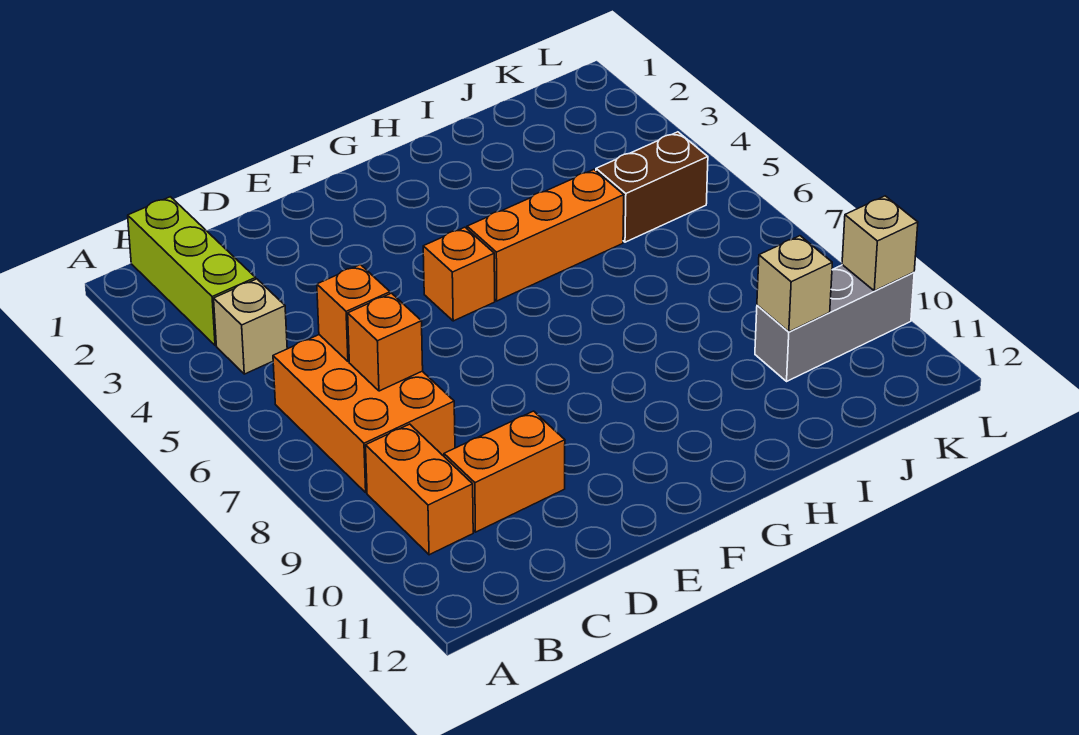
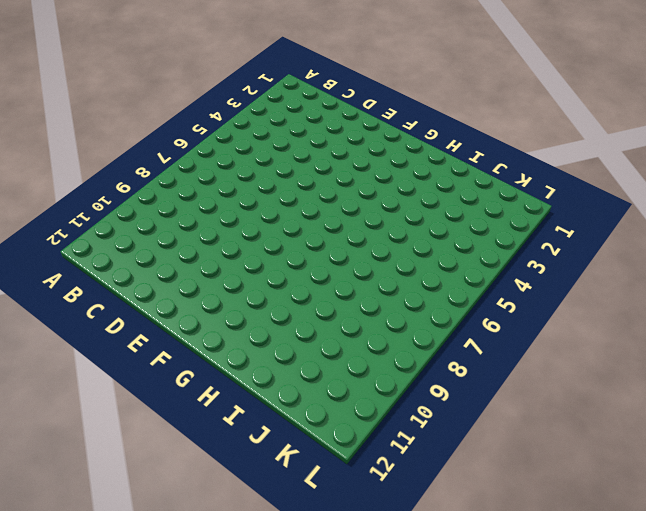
none -> lime 1x3 brick [128,197,256,346]
none -> tan 1x1 brick [214,279,287,374]
none -> orange 2x3 brick [273,335,455,492]

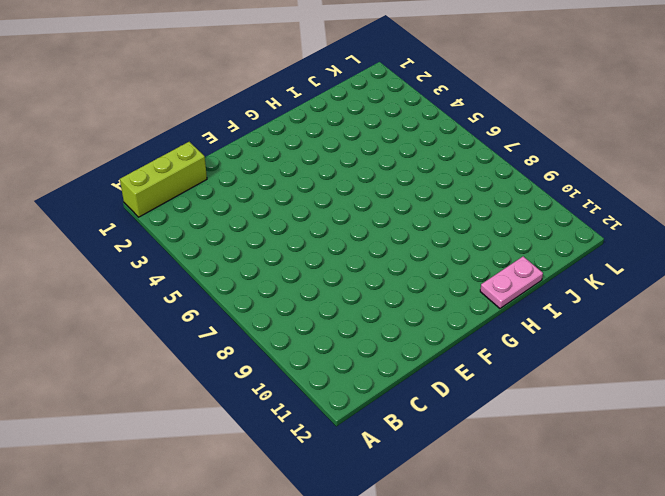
lime 1x3 brick [120,142,207,217] -> lime 1x3 brick turned to [128,197,256,346]
pink 1x2 plate [480,257,543,308] -> none
none -> tan 1x1 brick [214,279,287,374]
none -> orange 2x3 brick [273,335,455,492]
none -> orange 1x2 brick [366,424,473,555]

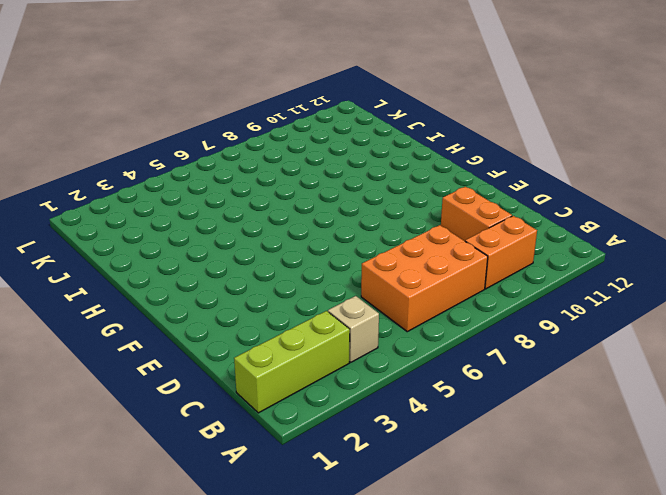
none -> orange 1x1 brick [423,227,495,321]
none -> orange 1x3 brick [467,170,624,301]
none -> brown 1x2 brick [596,132,708,242]

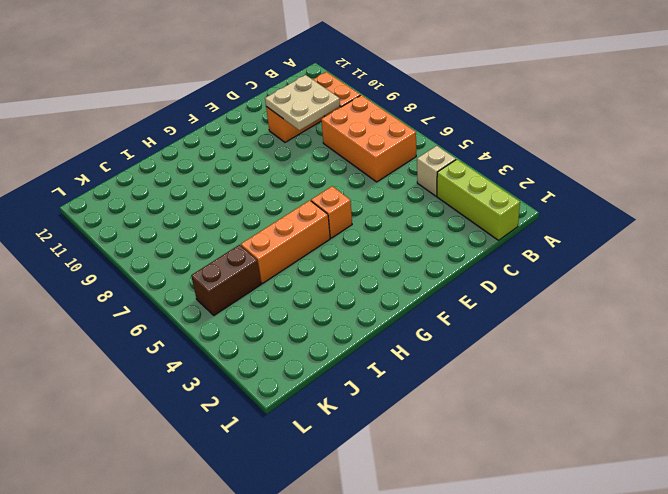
tan 2x2 plate [265,75,340,130] -> none
none -> grey 1x3 brick [755,265,914,381]
none -> orange 1x1 brick [317,265,390,362]
none -> orange 1x1 brick [348,293,423,391]

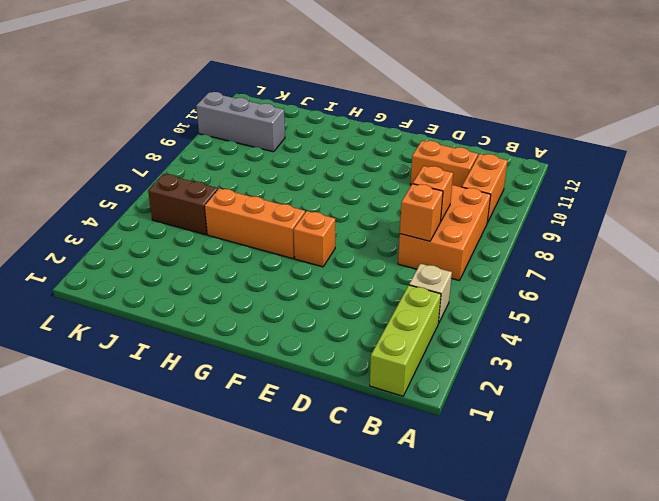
none -> tan 1x1 brick [757,236,832,332]
none -> tan 1x1 brick [842,196,918,291]

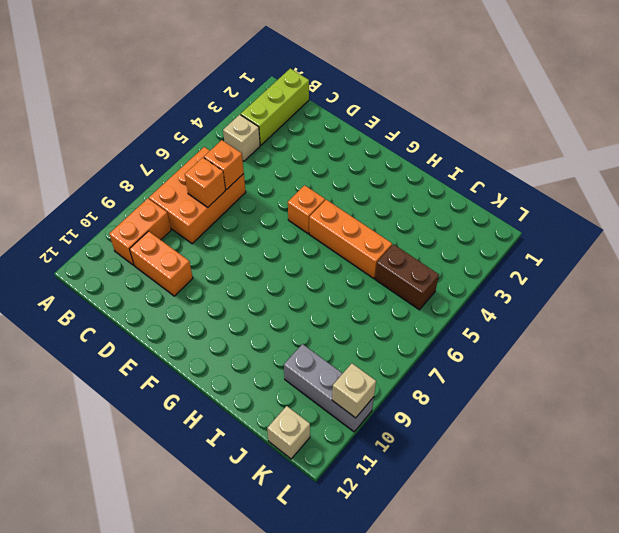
tan 1x1 brick [267,406,310,459] -> tan 1x1 brick moved to [757,236,832,332]

